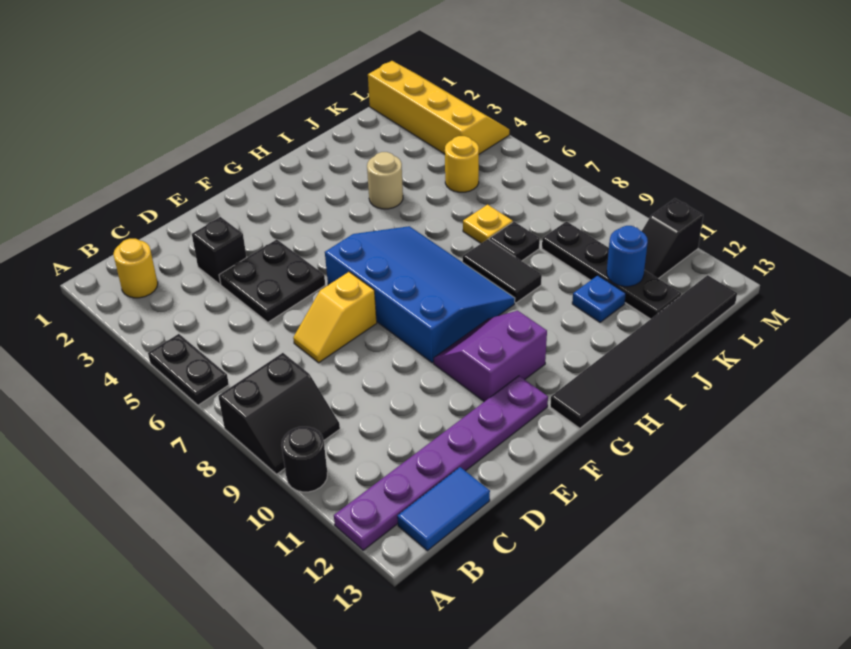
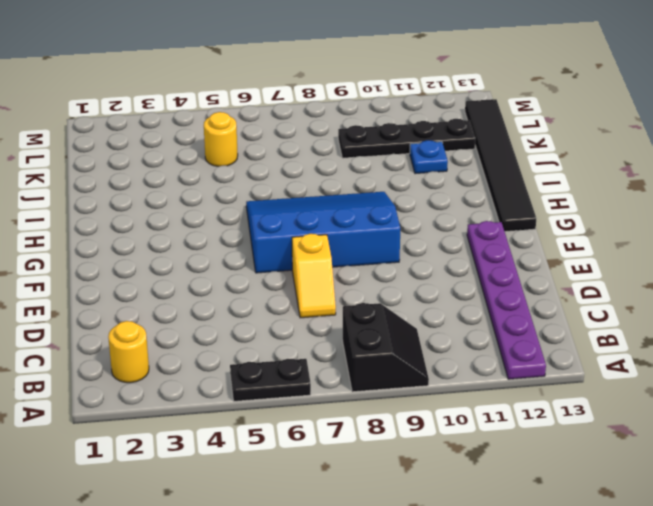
none -> black 1x1 round brick [282,427,327,492]
none -> blue 1x2 tile [397,467,490,551]
none -> black 1x1 brick [192,217,247,284]

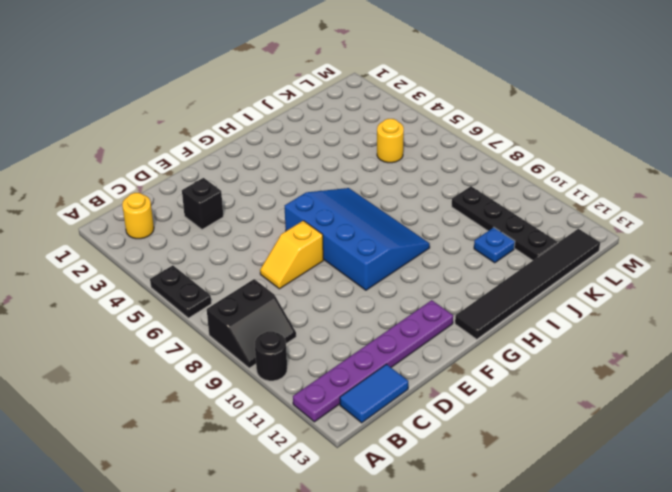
none -> black 2x2 plate [219,239,325,322]
none -> purple 2x2 slope [434,311,547,402]
none -> tan 1x1 round brick [367,152,403,209]

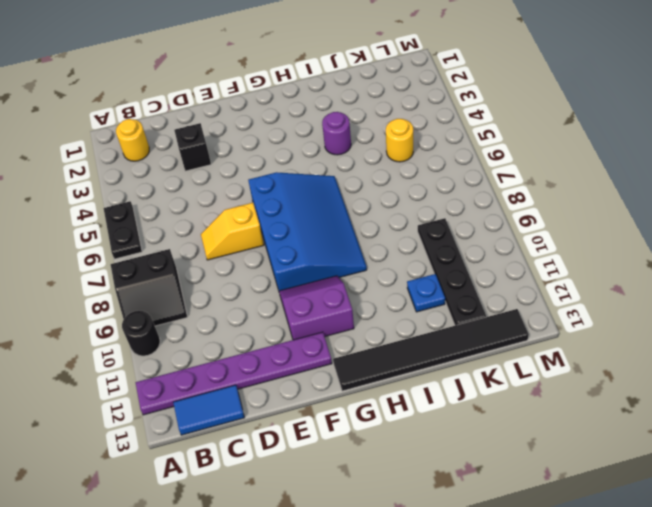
purple 1x1 round brick [322,112,351,155] -> tan 1x1 round brick [367,152,403,209]
none -> black 2x2 plate [219,239,325,322]
none -> black 1x2 tile [463,239,542,303]
none -> yellow 1x1 plate [463,205,513,243]

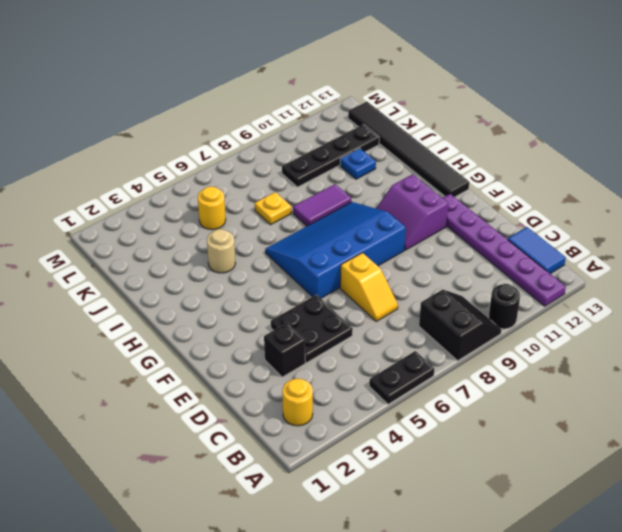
purple 1x2 tile [293,184,351,226] -> black 1x2 tile [463,239,542,303]
none -> black 1x1 plate [489,222,540,261]
none -> yellow 2x4 slope [368,61,509,154]
none -> black 1x2 slope [642,199,703,279]

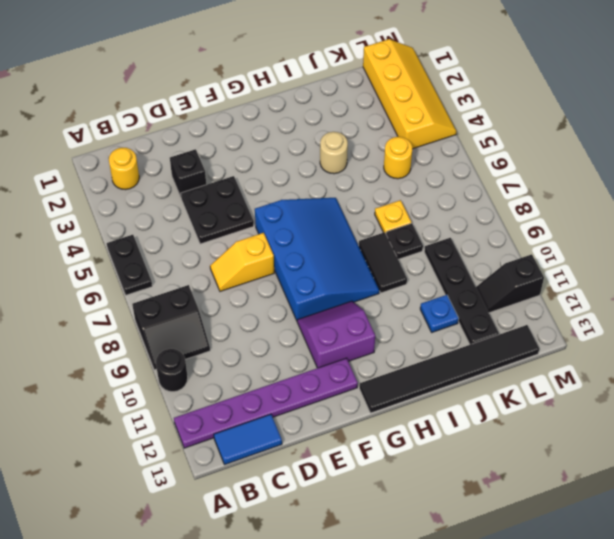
none -> blue 1x1 round brick [607,226,648,287]

